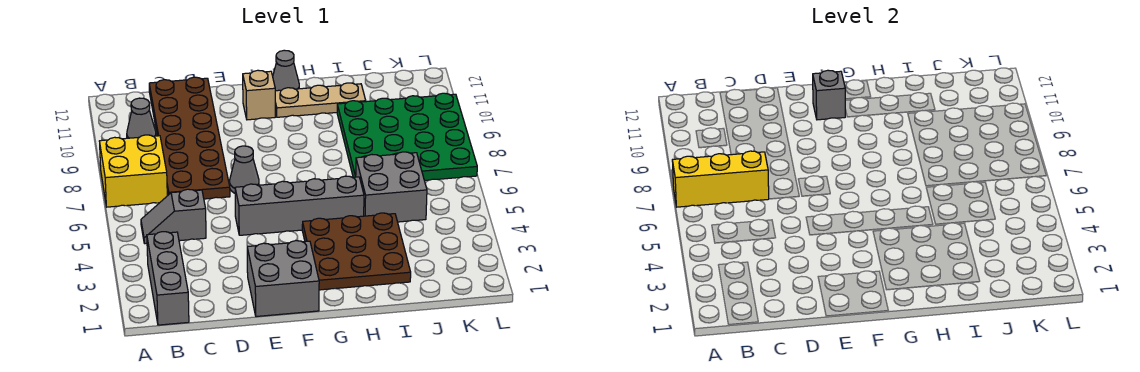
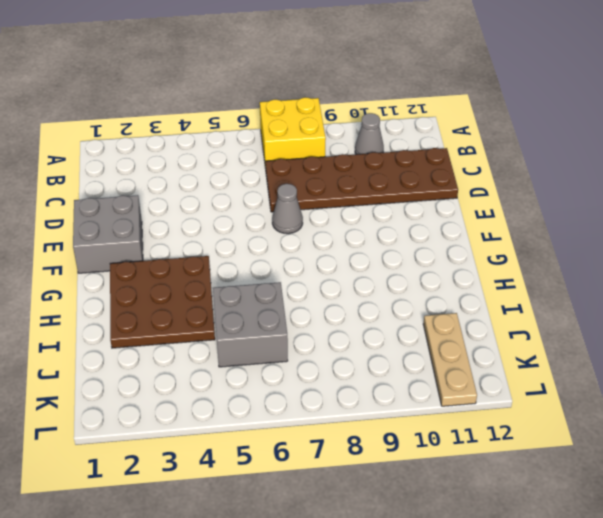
tan 1x3 plate [423,313,477,406] -> tan 1x3 plate moved to [275,83,366,117]
none -> grey 1x3 brick [147,232,189,325]
none -> grey 1x2 slope [141,189,206,244]
none -> grey 1x4 brick [235,176,364,235]

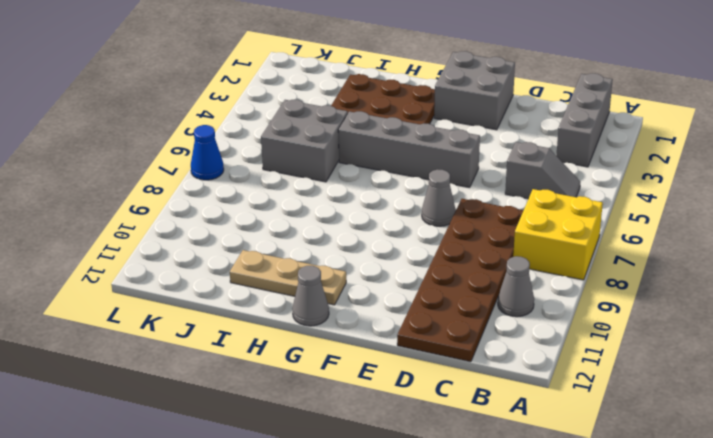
blue 1x1 cone [191,125,224,180] -> green 4x4 plate [337,93,477,180]
none -> tan 1x1 brick [243,70,275,120]
none -> yellow 1x3 brick [672,151,769,207]
none -> grey 1x1 brick [813,70,845,120]

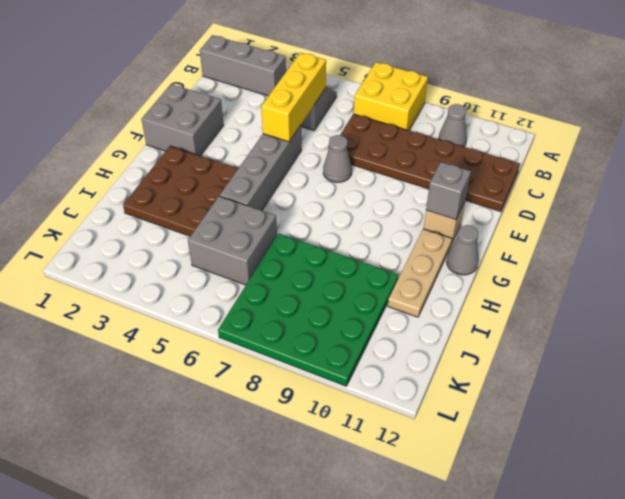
yellow 1x3 brick [261,53,326,142] -> yellow 1x3 brick moved to [672,151,769,207]

